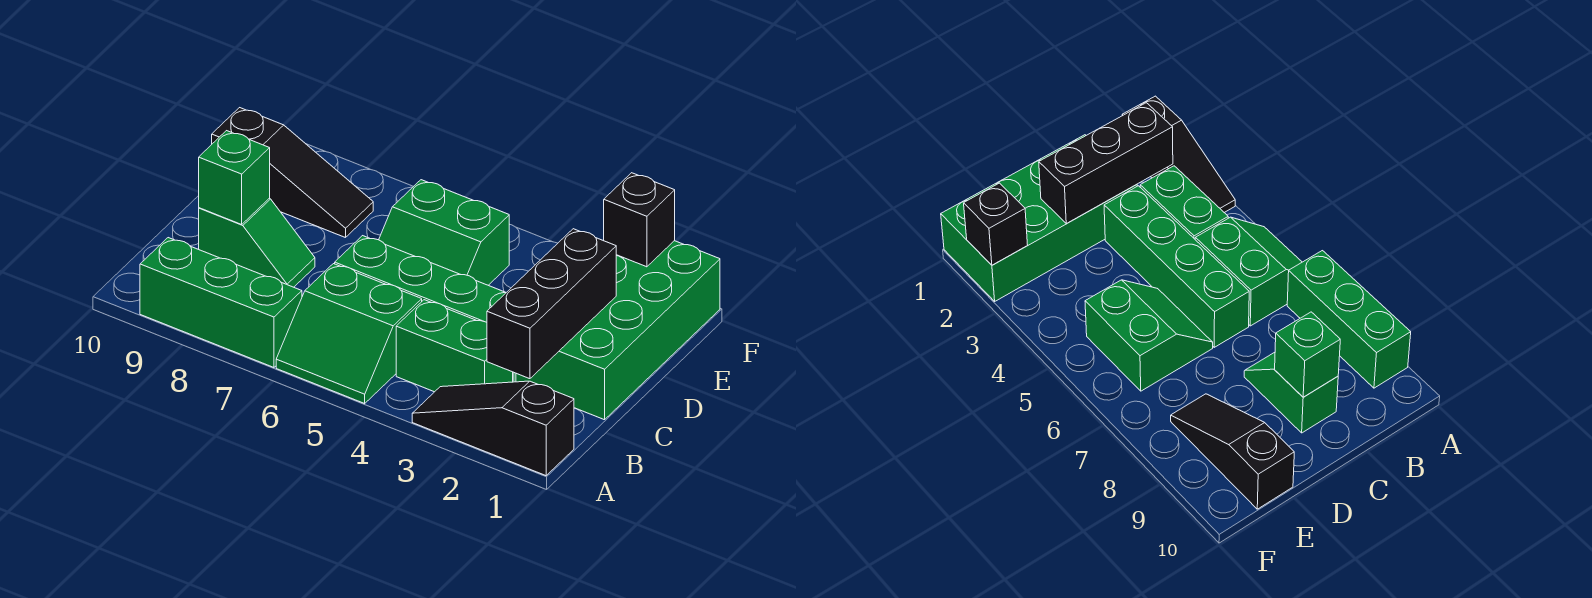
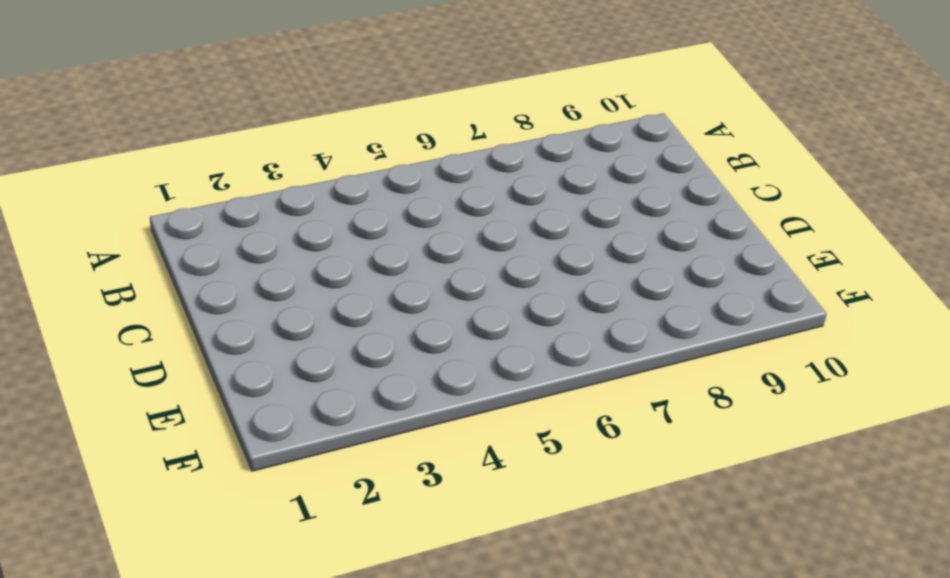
none -> black 1x3 slope [412,381,574,476]
none -> green 2x2 slope [276,264,422,403]
none -> green 1x3 brick [140,238,302,367]

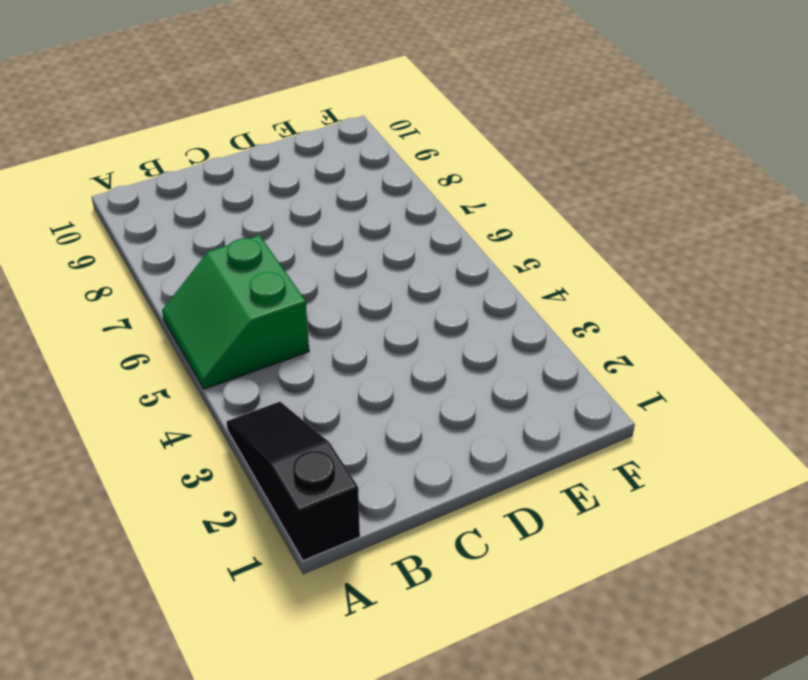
none -> green 1x3 brick [140,238,302,367]
none -> green 1x2 brick [396,300,513,392]
none -> green 2x4 brick [516,241,720,420]

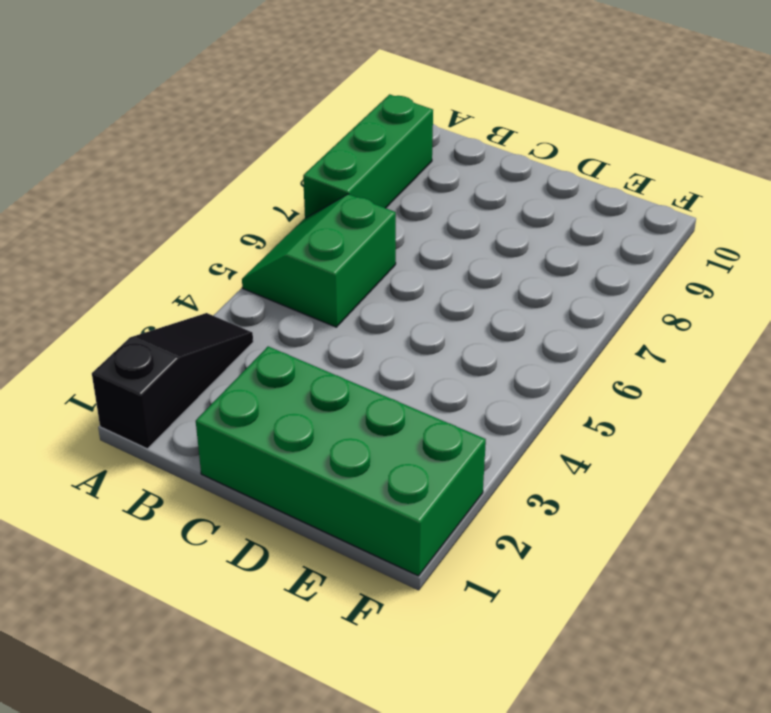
none -> green 1x2 brick [396,300,513,392]
none -> green 1x4 brick [335,236,516,382]
none -> green 1x2 slope [199,199,315,287]

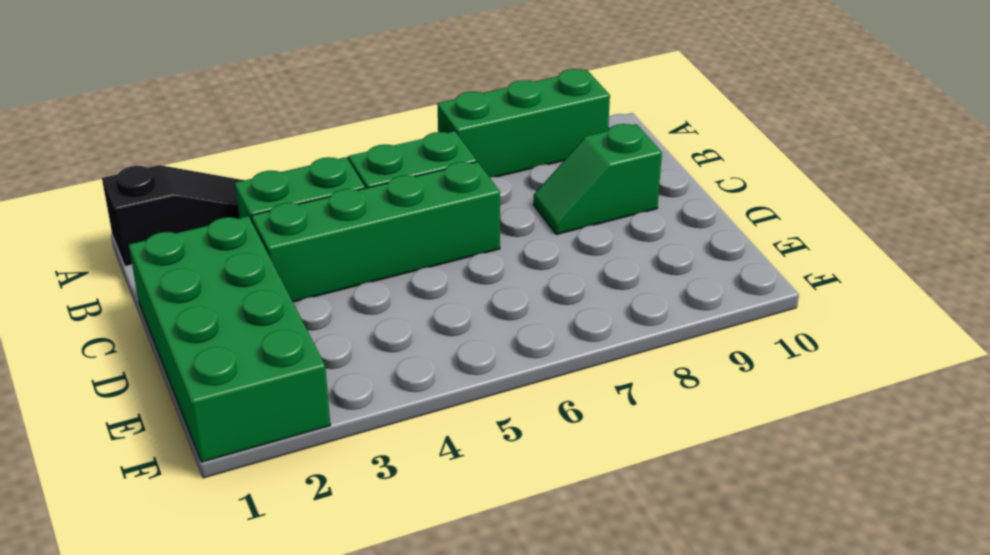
none -> green 2x2 slope [379,180,509,285]
none -> black 1x3 slope [212,108,373,238]
none -> black 1x3 brick [487,229,616,379]

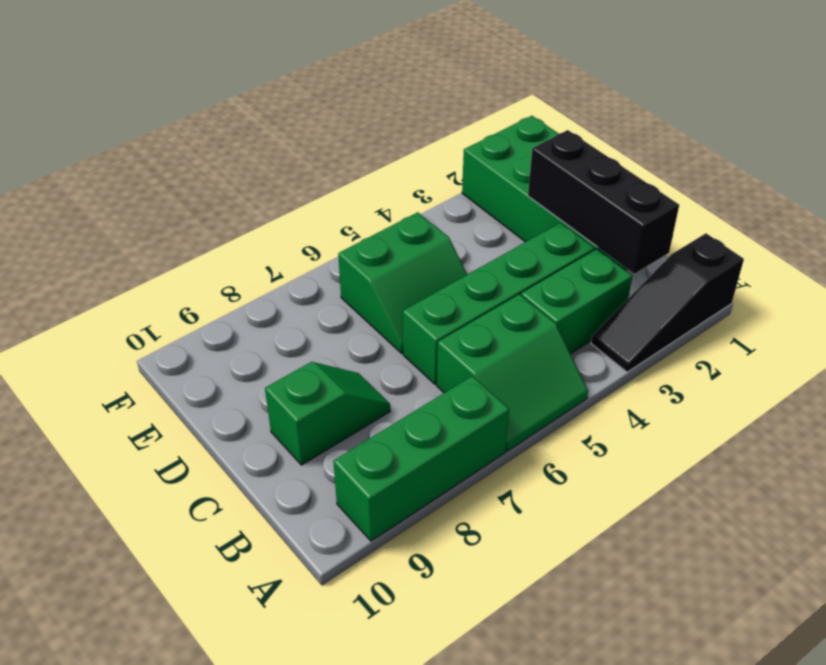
none -> black 1x3 slope [212,108,373,238]
none -> green 1x1 brick [199,131,270,224]
none -> black 1x1 brick [604,173,675,267]

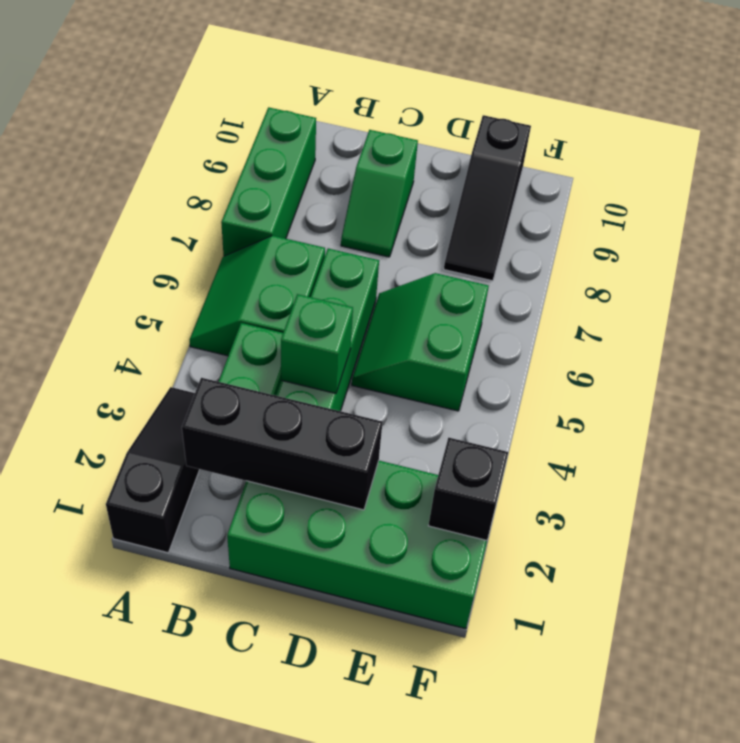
green 1x1 brick [281,294,353,393] -> green 1x1 brick moved to [199,131,270,224]

